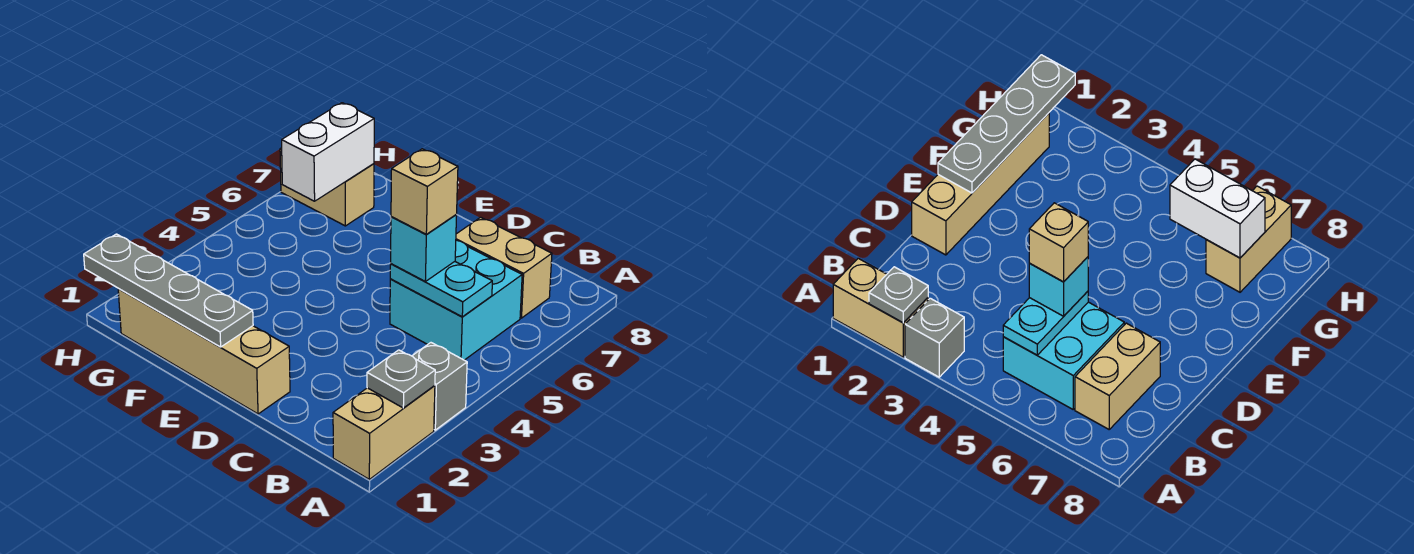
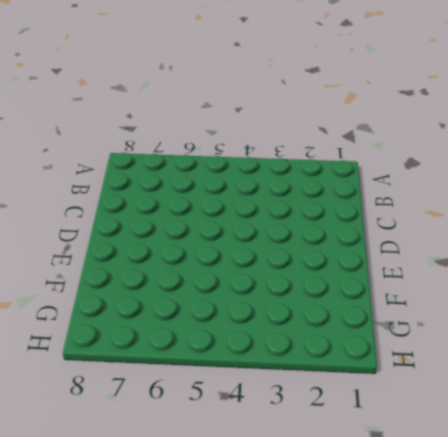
none -> tan 1x2 brick [333,386,435,479]
none -> grey 1x1 brick [412,343,467,430]
none -> cyan 2x2 brick [390,240,522,360]

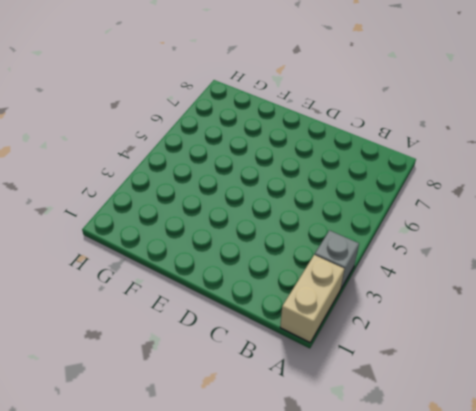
none -> cyan 2x2 brick [390,240,522,360]
none -> tan 1x2 brick [456,217,552,318]
none -> tan 1x4 brick [118,289,290,414]

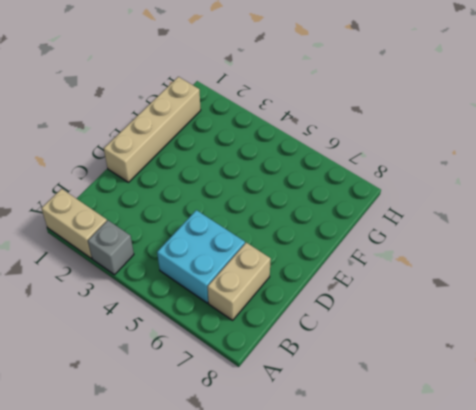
none -> tan 1x2 brick [280,148,374,226]
none -> grey 1x1 plate [367,350,435,408]
none -> cyan 1x2 plate [390,262,492,317]

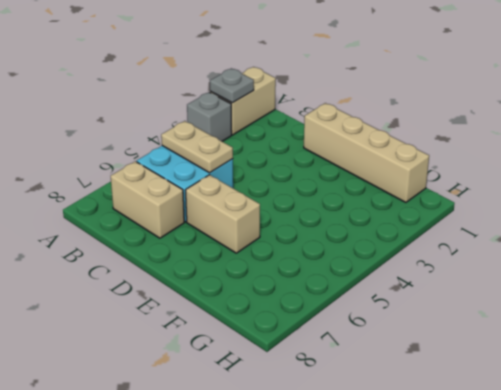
tan 1x2 plate [161,121,233,173] -> cyan 1x2 plate [390,262,492,317]
tan 1x2 brick [186,175,260,253] -> tan 1x2 brick moved to [280,148,374,226]
none -> grey 1x4 plate [84,234,253,347]
none -> white 1x2 brick [282,103,374,201]
none -> cyan 1x1 brick [391,215,457,281]

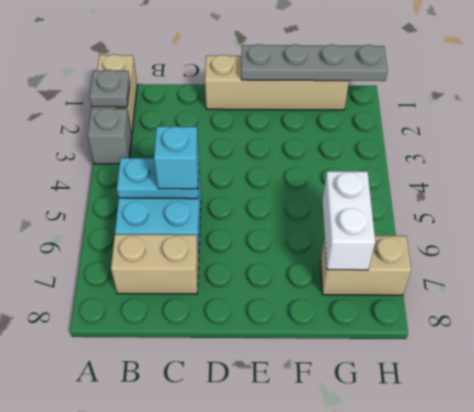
none -> tan 1x1 brick [391,149,458,234]

